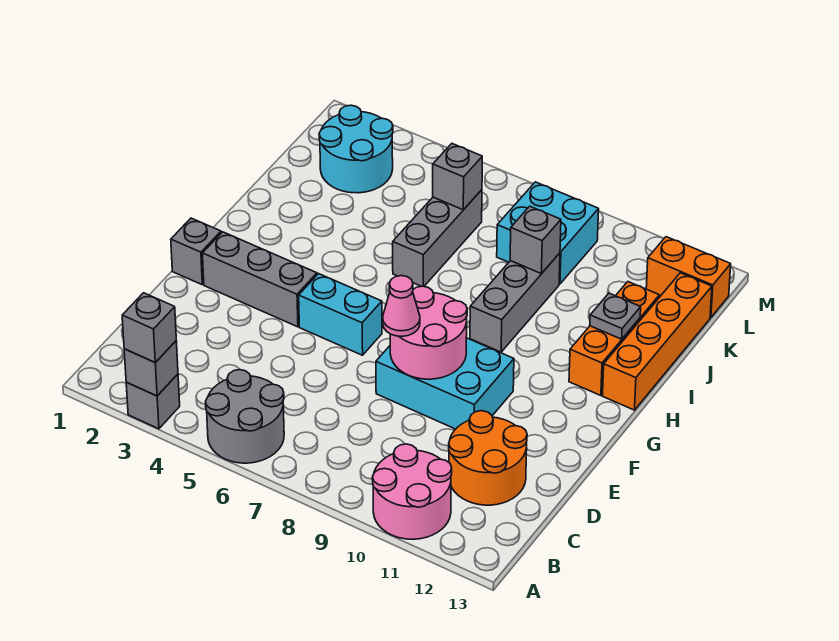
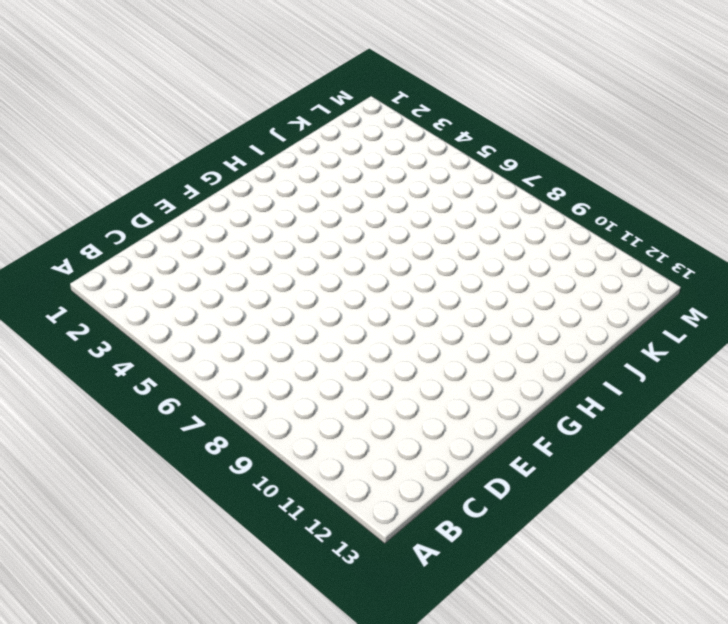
none -> grey 1x1 brick [126,374,180,429]
none -> grey 2x2 round brick [206,370,284,463]
none -> pink 2x2 round brick [372,444,452,539]

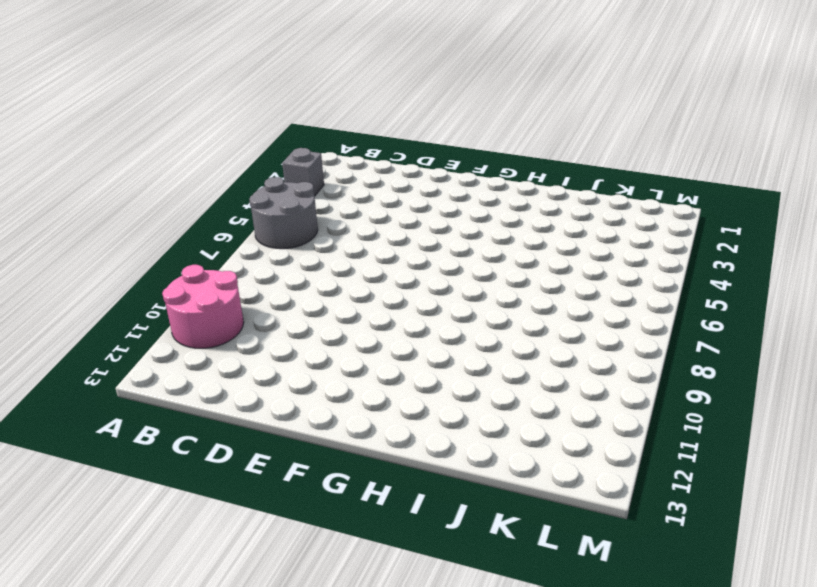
none -> orange 2x2 round brick [449,411,527,505]
none -> cyan 2x3 brick [376,338,514,429]
none -> grey 1x1 brick [171,218,221,285]

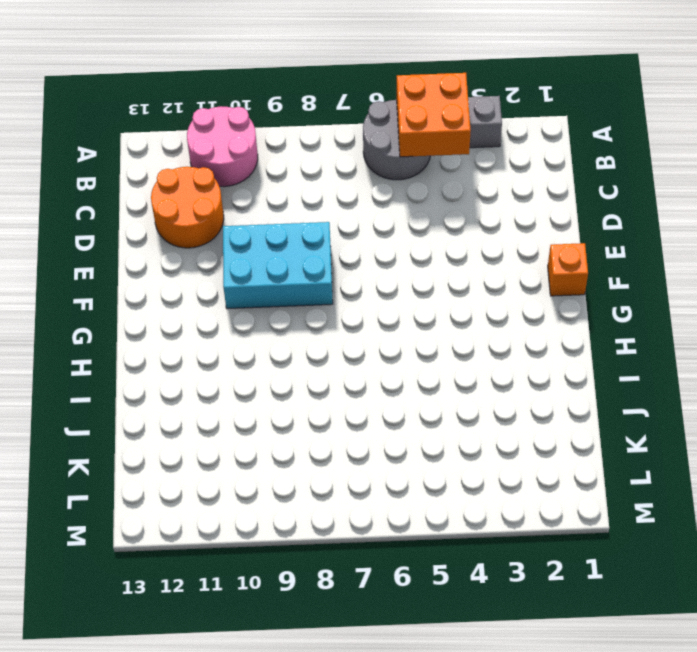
orange 2x2 brick [397,73,471,157] -> none
orange 1x1 brick [548,243,588,296] -> grey 1x1 brick [171,218,221,285]
none -> grey 1x3 brick [203,232,317,327]
none -> cyan 1x2 brick [299,274,382,355]
none -> grey 1x3 brick [470,253,560,352]

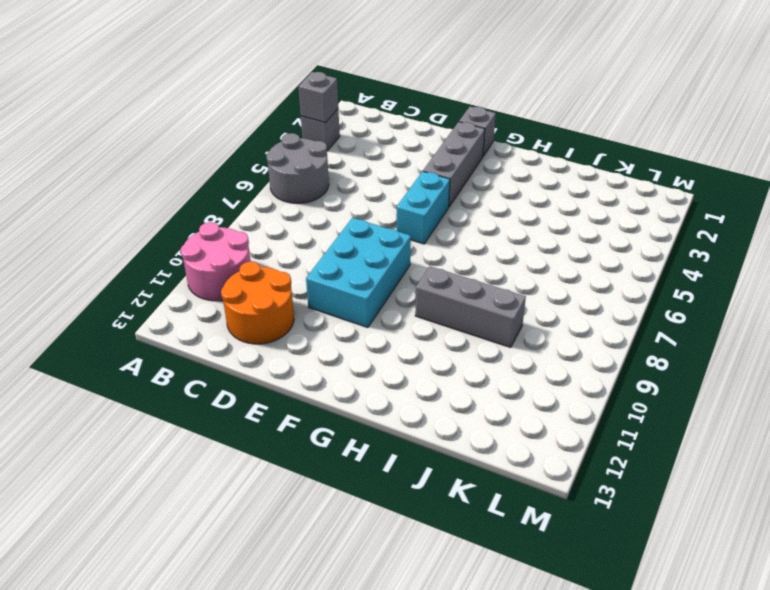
none -> orange 1x3 brick [569,282,659,396]
none -> orange 1x4 brick [603,273,712,410]
none -> grey 1x3 brick [393,190,482,286]

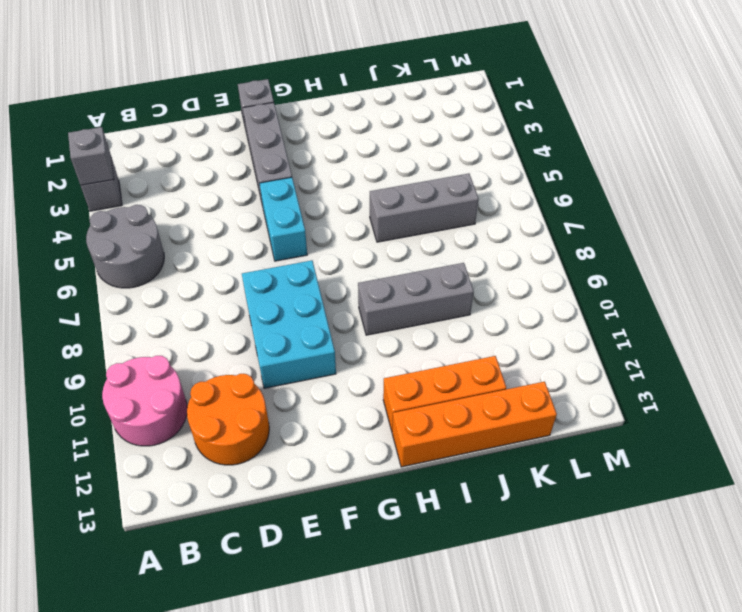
none -> cyan 2x2 round brick [319,105,393,193]
none -> cyan 2x2 brick [497,182,599,284]
none -> orange 1x2 brick [646,237,731,318]

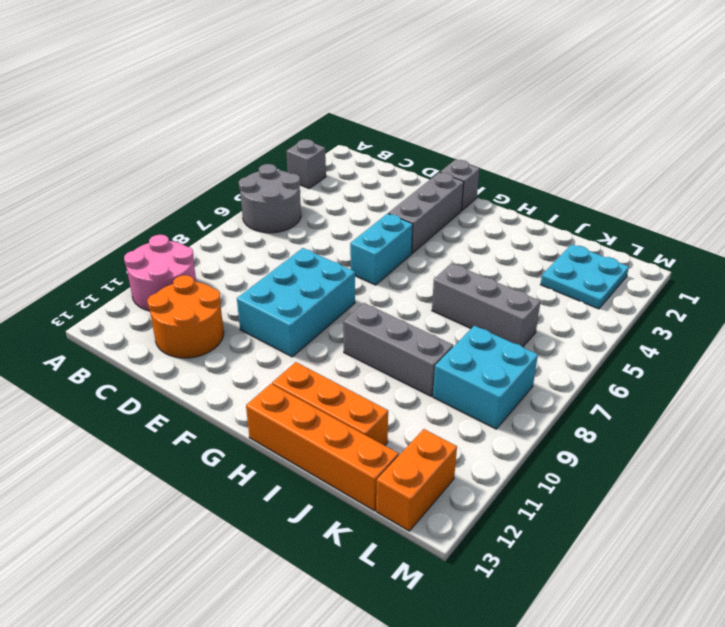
cyan 2x2 plate [540,244,629,309] -> cyan 2x2 round brick [319,105,393,193]
none -> grey 1x1 brick [124,341,178,396]
none -> pink 2x2 round brick [390,286,467,379]
none -> grey 1x1 plate [590,293,641,339]

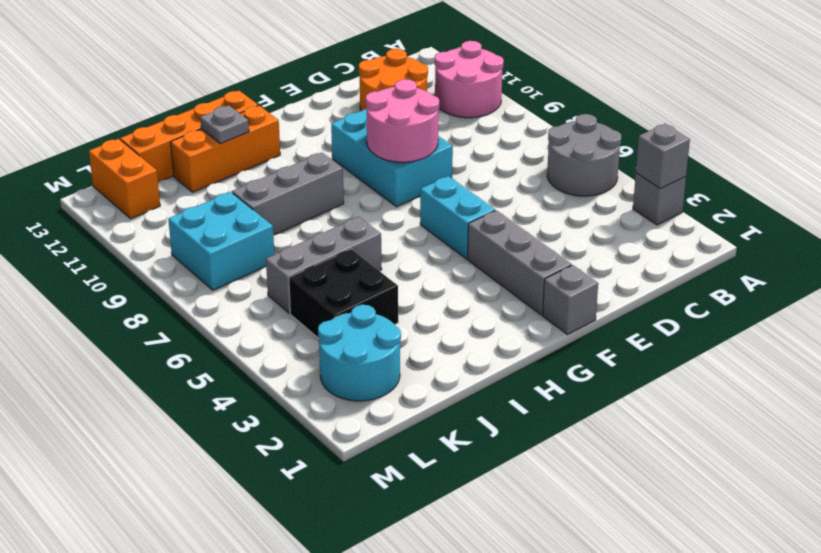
black 2x2 brick [289,249,398,338] -> none
none -> grey 1x1 brick [510,206,561,274]
none -> grey 1x1 brick [433,144,482,210]
none -> grey 1x1 brick [122,293,176,362]

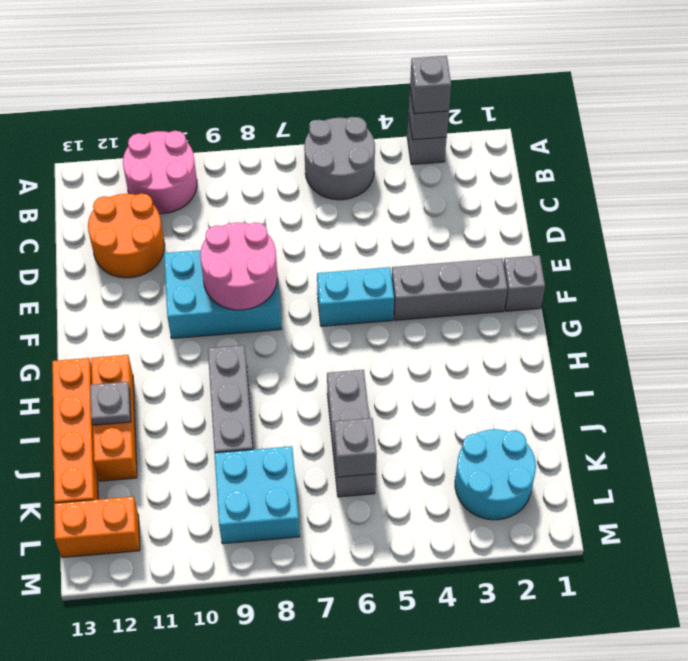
none -> grey 1x1 brick [510,206,561,274]
none -> pink 1x1 cone [383,276,420,336]

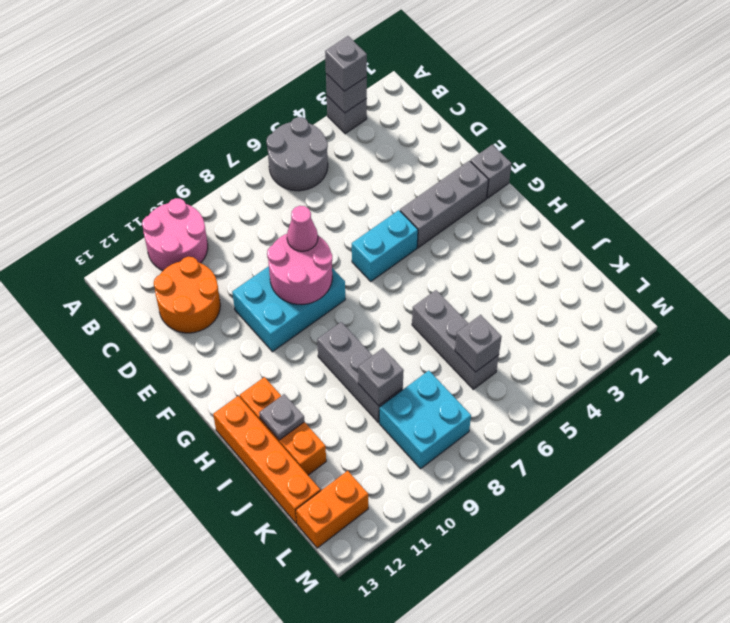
none -> cyan 2x2 round brick [319,105,393,193]

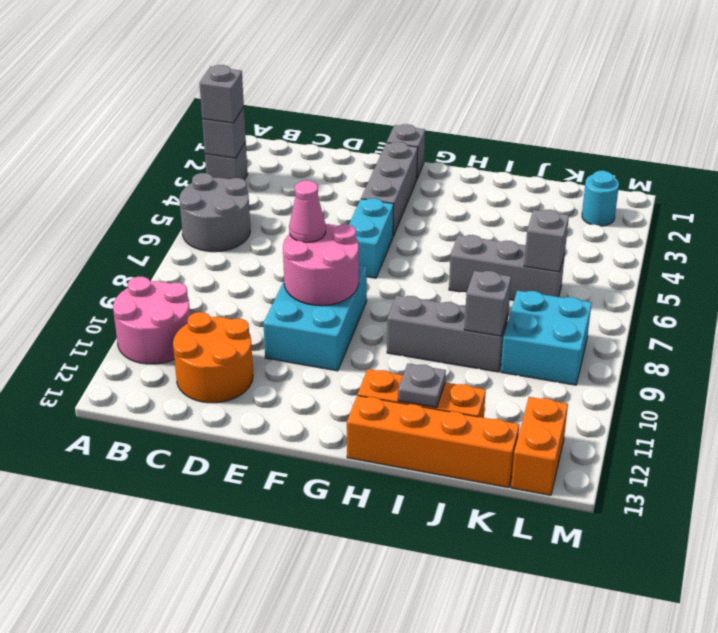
cyan 1x1 round brick [582,171,619,226] -> cyan 2x2 round brick [319,105,393,193]

